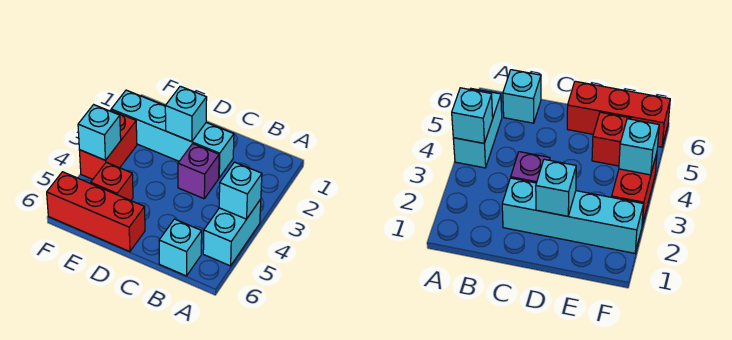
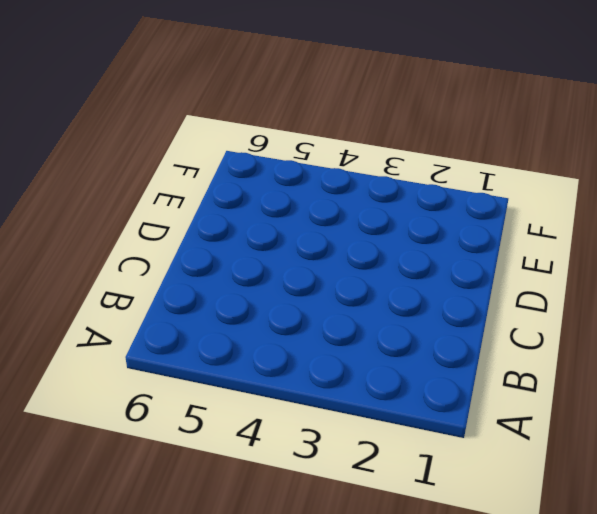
none -> cyan 1x2 brick [203,199,261,266]
none -> cyan 1x1 brick [159,219,202,276]

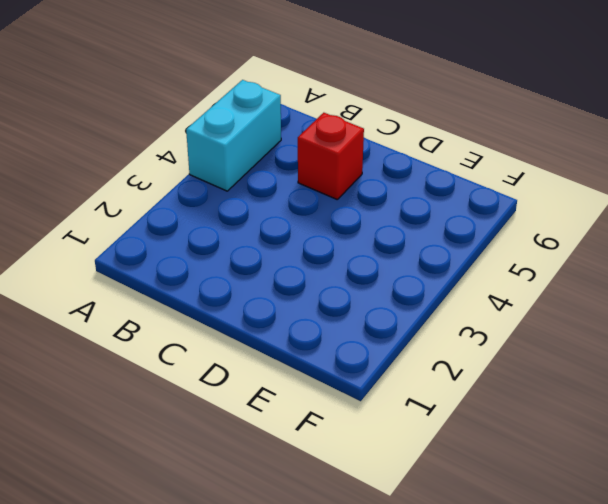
red 1x1 brick [298,113,364,200] -> red 1x1 brick moved to [91,162,133,200]
none -> cyan 1x1 brick [159,219,202,276]
none -> cyan 1x4 brick [111,90,234,178]

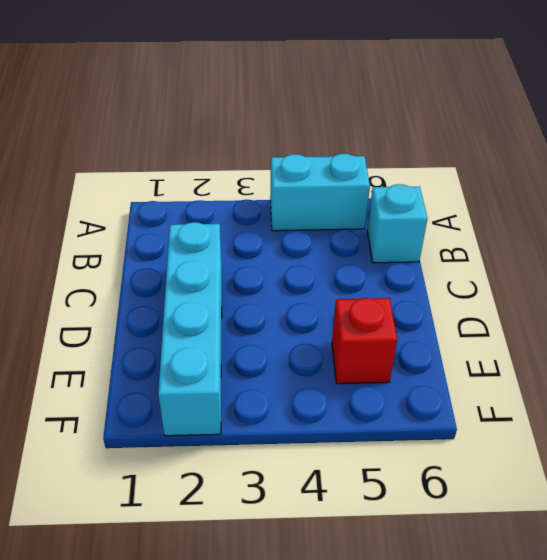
none -> purple 1x1 brick [178,144,219,199]
none -> red 1x3 brick [47,172,145,252]

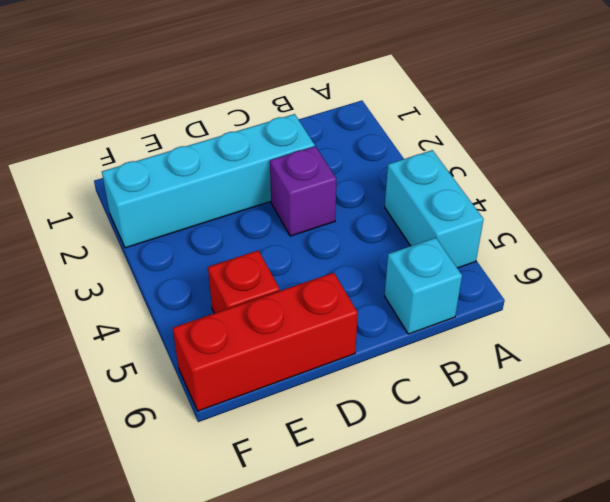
none -> red 1x2 brick [79,110,137,179]
none -> cyan 1x1 brick [219,162,262,219]

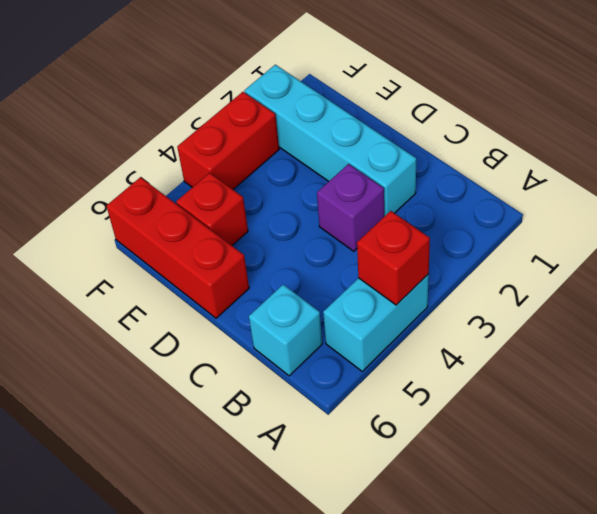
red 1x1 brick [357,211,430,305] -> cyan 1x1 brick [219,162,262,219]
none -> cyan 1x1 brick [165,86,207,142]
none -> cyan 1x1 brick [78,105,121,160]

